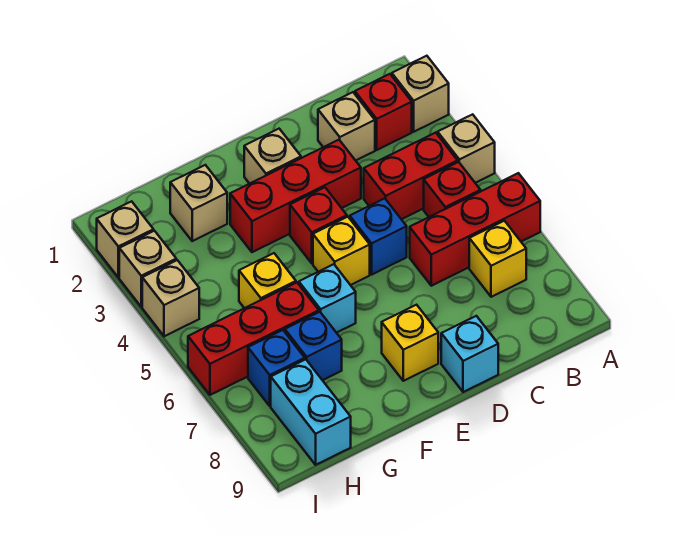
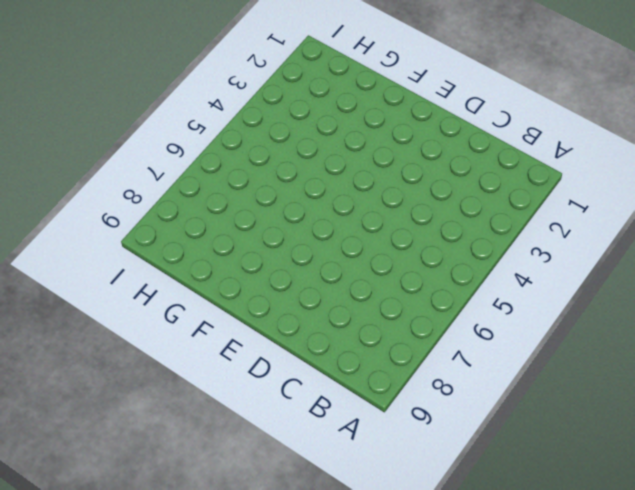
none -> tan 1x1 brick [392,56,449,132]
none -> tan 1x1 brick [438,114,495,183]
none -> red 1x3 brick [410,173,540,286]

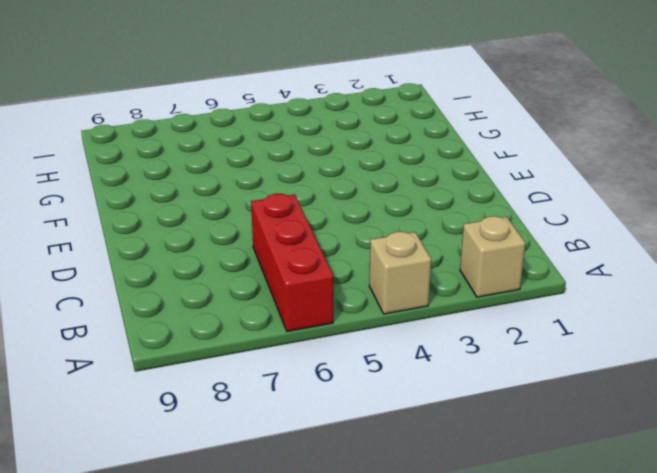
none -> red 1x1 brick [355,74,412,150]
none -> red 1x2 brick [364,133,458,219]
none -> red 1x1 brick [424,162,481,217]

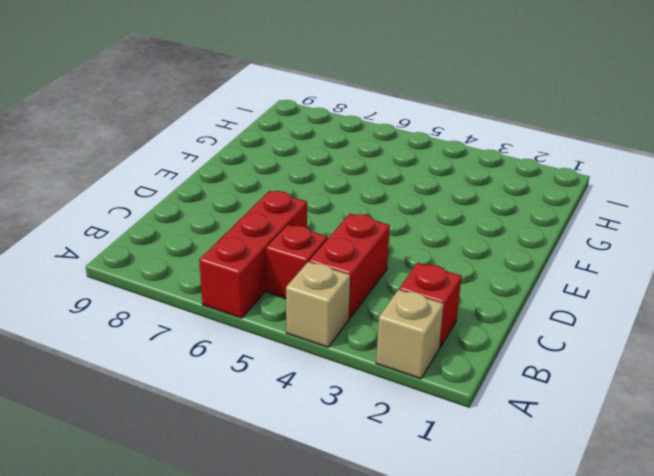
none -> yellow 1x1 brick [469,221,526,297]
none -> tan 1x1 brick [318,92,375,161]
none -> red 1x3 brick [230,140,361,252]

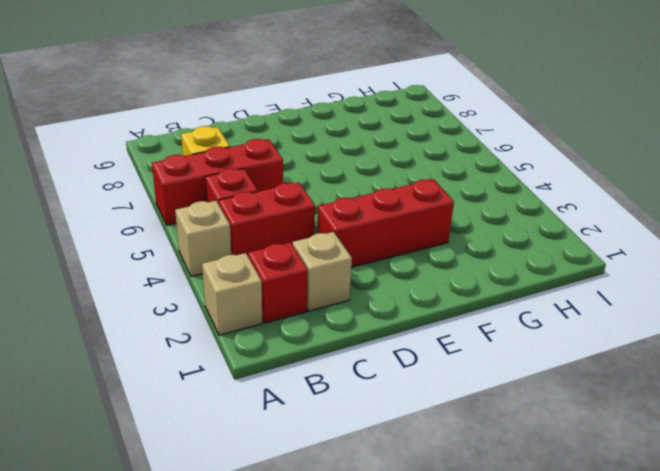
none -> blue 1x1 brick [350,198,407,274]
none -> cyan 1x1 brick [441,316,498,392]
none -> tan 1x1 brick [244,129,301,184]

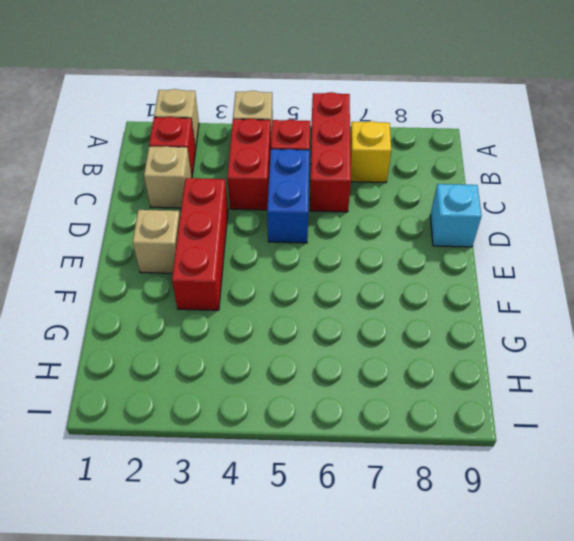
blue 1x2 brick [267,149,310,243] -> blue 1x1 brick [350,198,407,274]
none -> red 1x1 brick [290,187,347,263]
none -> yellow 1x1 brick [313,217,370,285]
none -> yellow 1x1 brick [382,305,438,381]

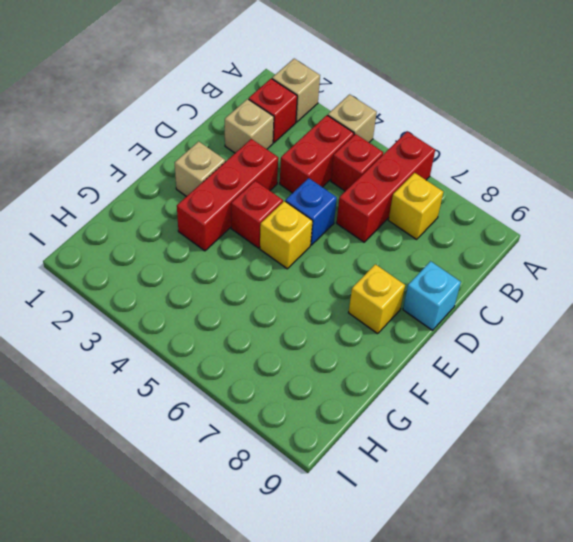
none -> cyan 1x1 brick [299,264,356,333]
none -> tan 1x1 brick [170,165,227,241]
none -> yellow 1x1 brick [239,253,296,308]

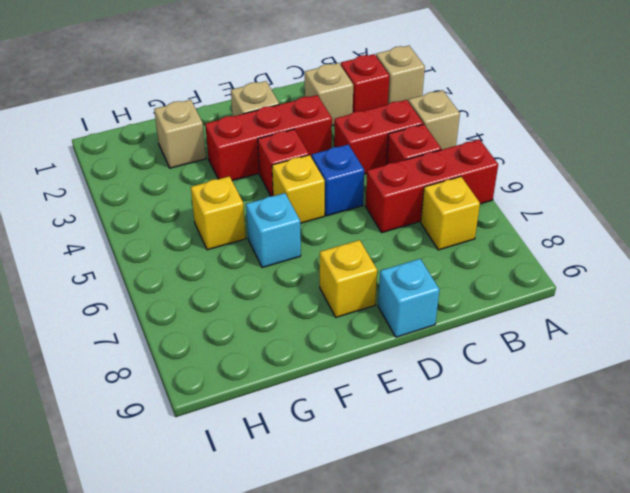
none -> red 1x3 brick [188,283,319,395]
none -> blue 1x1 brick [285,312,342,380]
none -> blue 1x1 brick [248,330,305,406]

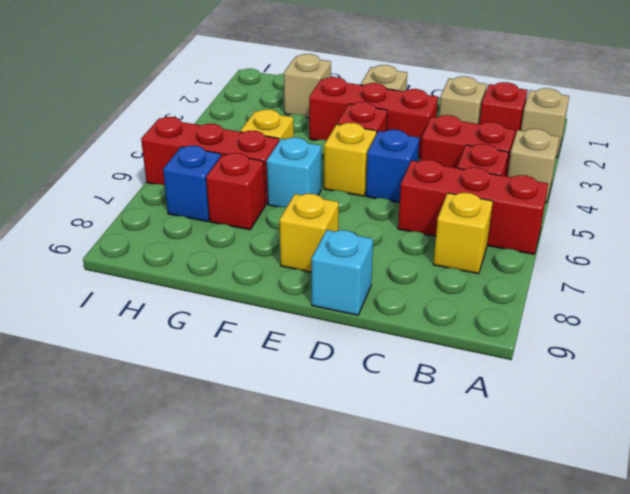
red 1x1 brick [206,153,265,230] -> blue 1x1 brick [285,312,342,380]
none -> cyan 1x2 brick [271,359,351,465]
none -> tan 1x1 brick [97,201,154,278]
none -> tan 1x1 brick [119,231,176,307]

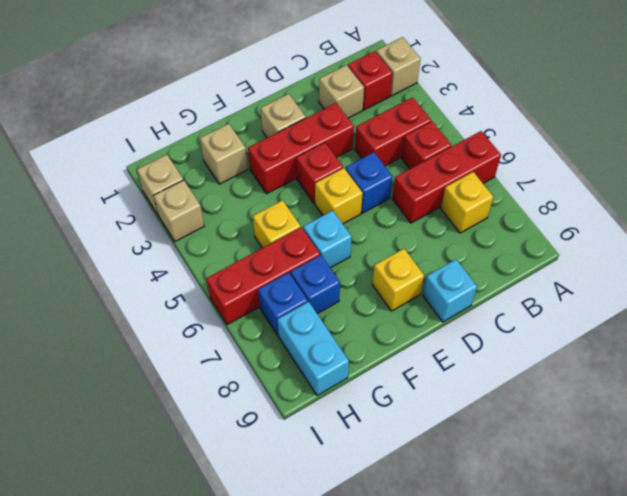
none -> tan 1x1 brick [438,114,495,183]
none -> tan 1x1 brick [142,260,199,336]

